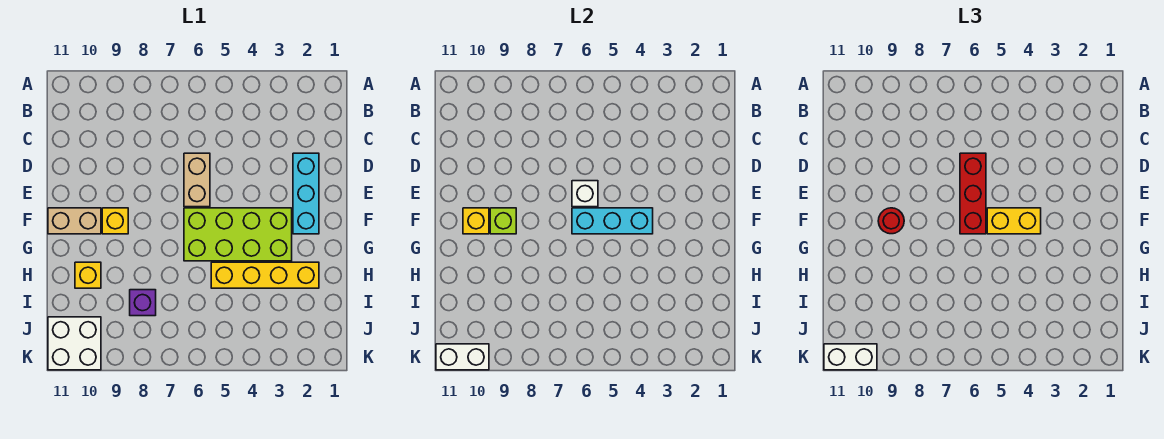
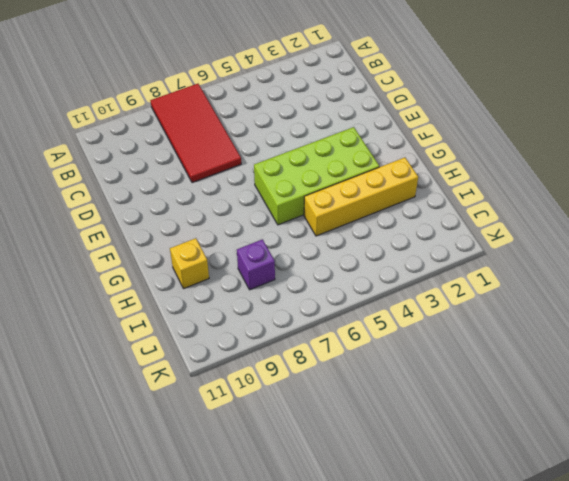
red 2x4 tile [150,84,241,183] -> none
none -> cyan 1x3 brick [293,153,319,234]
none -> tan 1x2 brick [184,153,210,207]
none -> yellow 1x1 brick [102,208,128,234]

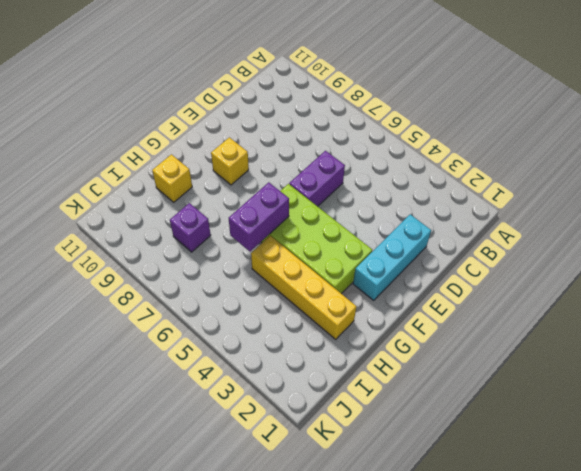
purple 1x2 brick [289,151,345,206] -> tan 1x2 brick [184,153,210,207]
purple 1x2 brick [229,182,289,252] -> none
none -> tan 1x2 brick [48,208,101,234]
none -> white 2x2 brick [48,317,101,370]
none -> white 1x1 brick [572,181,598,207]

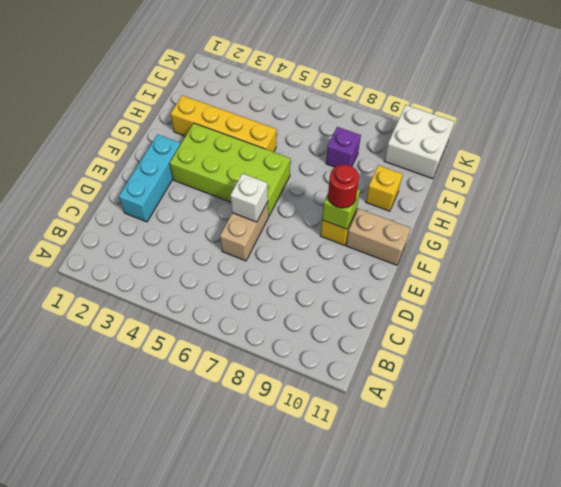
none -> cyan 1x3 brick [572,208,653,234]
none -> yellow 1x1 brick [463,208,489,234]
none -> white 1x2 brick [436,344,489,370]

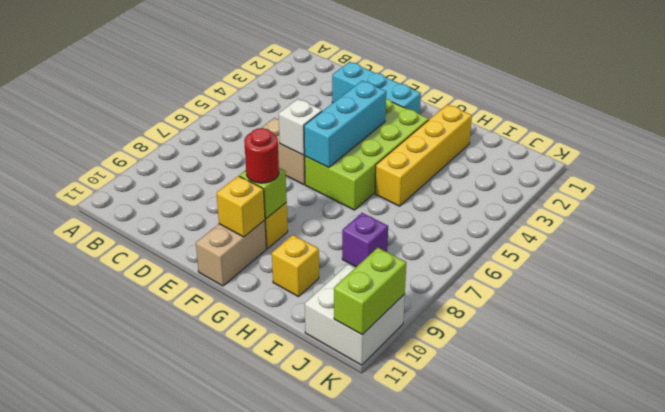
lime 1x2 brick [334,248,406,335] -> white 1x2 brick [436,344,489,370]
none -> red 1x3 brick [960,153,986,234]
none -> yellow 1x2 brick [987,208,1041,234]
none -> white 1x2 brick [824,344,877,370]

